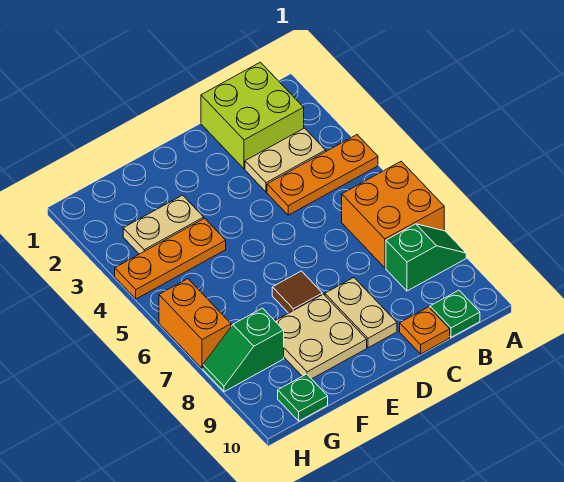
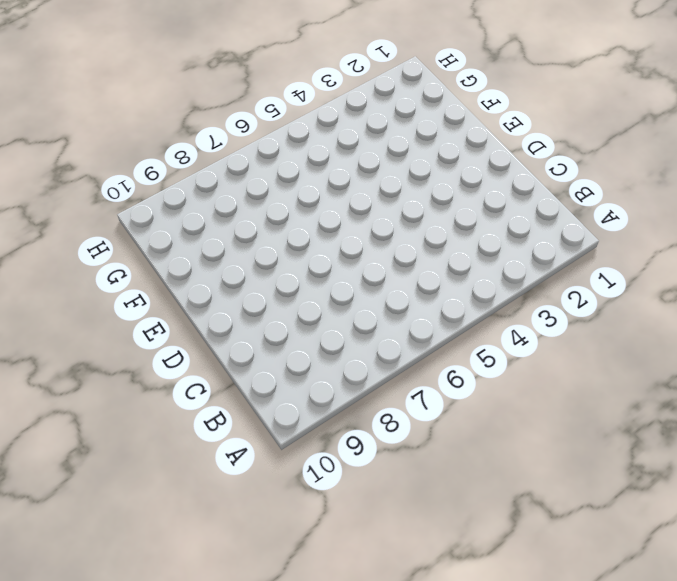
none -> orange 1x3 plate [267,135,378,215]
none -> orange 2x2 brick [342,161,444,268]
none -> green 1x2 slope [386,224,466,291]

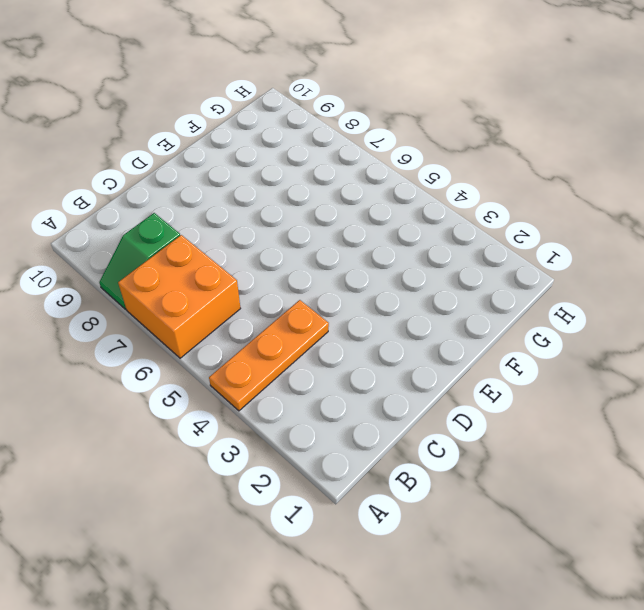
none -> lime 2x2 brick [201,62,304,169]
none -> tan 1x2 plate [245,128,326,192]
none -> green 1x1 plate [430,290,480,337]

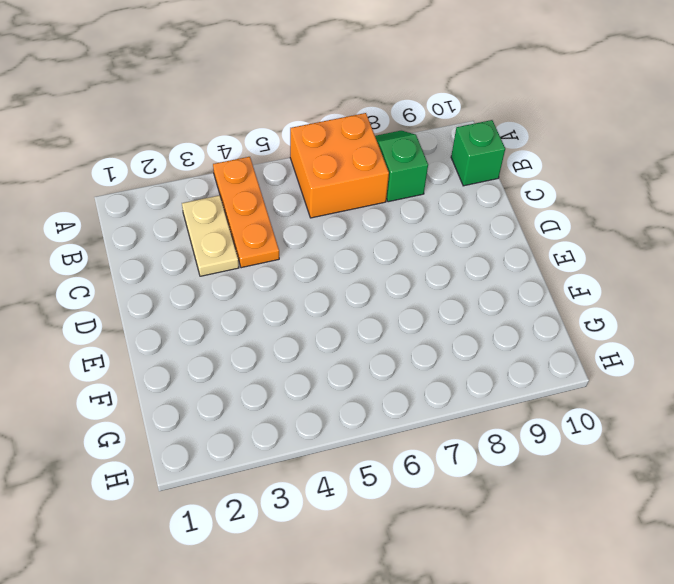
green 1x1 brick [451,120,505,186] -> green 1x1 plate [430,290,480,337]
none -> lime 2x2 brick [201,62,304,169]
none -> orange 1x1 plate [400,307,450,354]
none -> tan 1x2 plate [325,278,397,348]

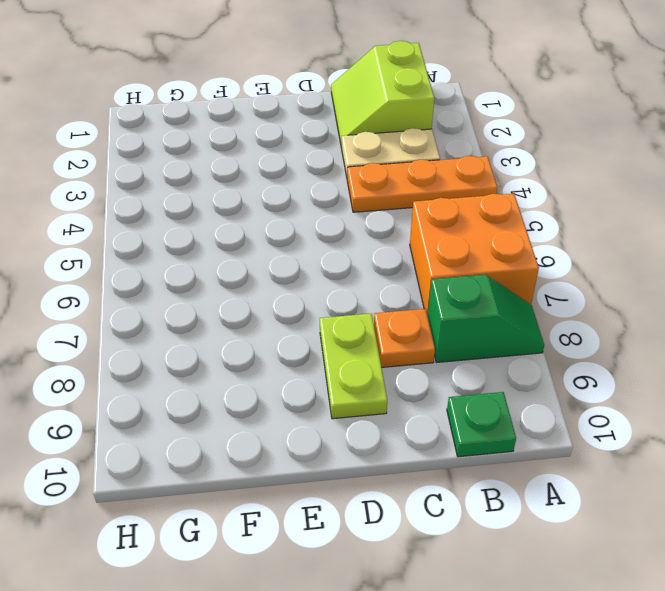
lime 2x2 slope [331,41,434,148] -> lime 2x2 brick [201,62,304,169]
orange 1x1 plate [374,309,435,367] -> orange 1x1 plate moved to [400,307,450,354]
lime 1x2 plate [320,314,387,419] -> tan 1x2 plate [325,278,397,348]
none -> brown 1x1 tile [272,271,322,313]
none -> tan 2x2 plate [275,294,367,379]
none -> tan 1x2 plate [123,195,204,254]

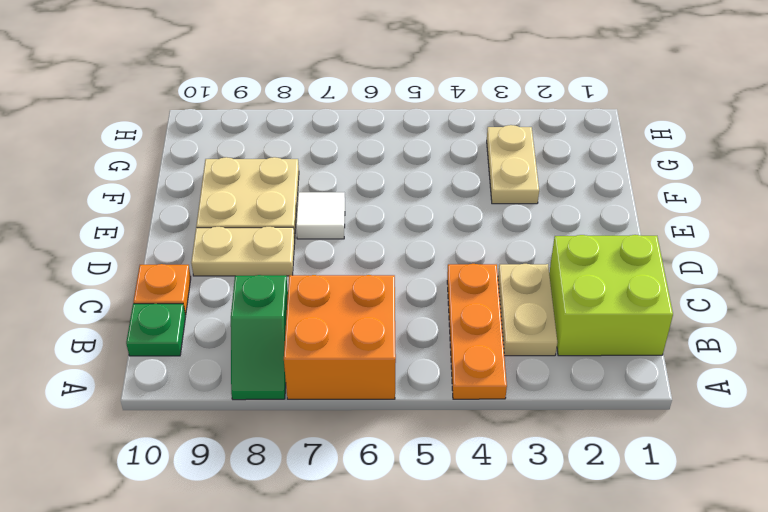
white 1x1 tile [296,192,345,239] -> brown 1x1 tile [272,271,322,313]
none -> orange 1x3 plate [115,218,226,299]
none -> green 1x2 slope [203,308,284,392]
none -> green 1x1 plate [278,374,328,421]

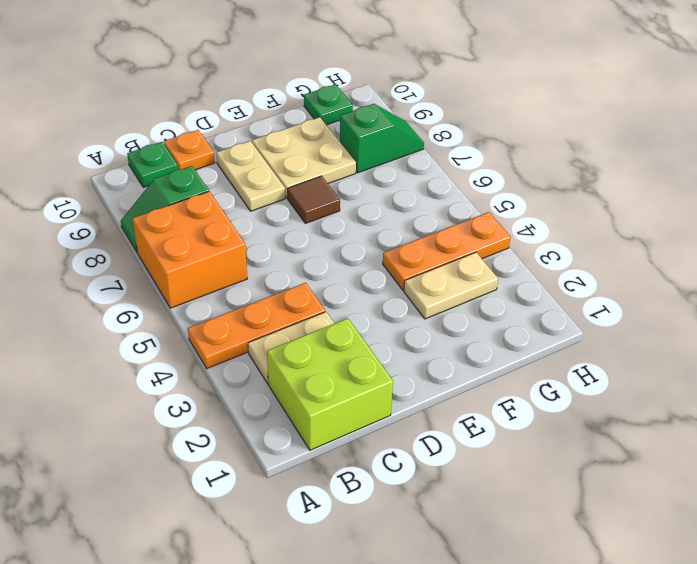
none -> orange 1x2 brick [159,279,231,368]

